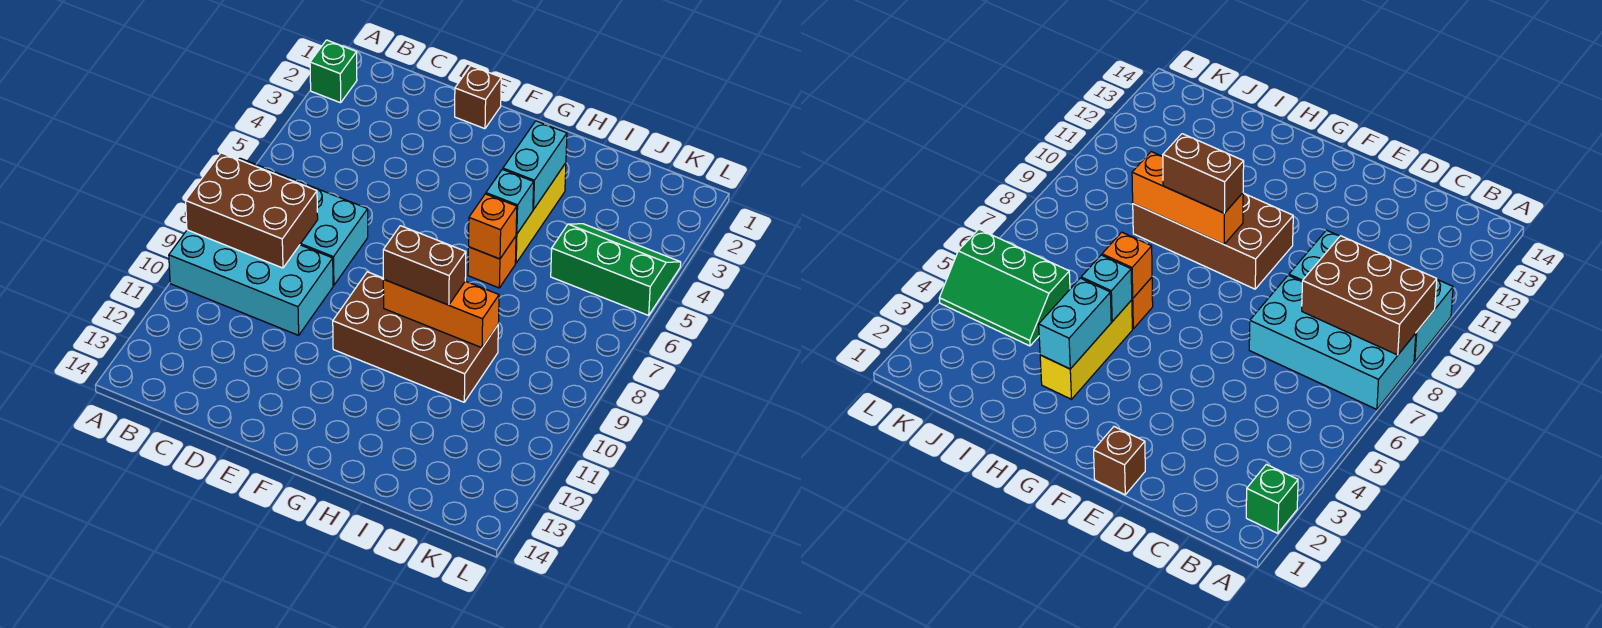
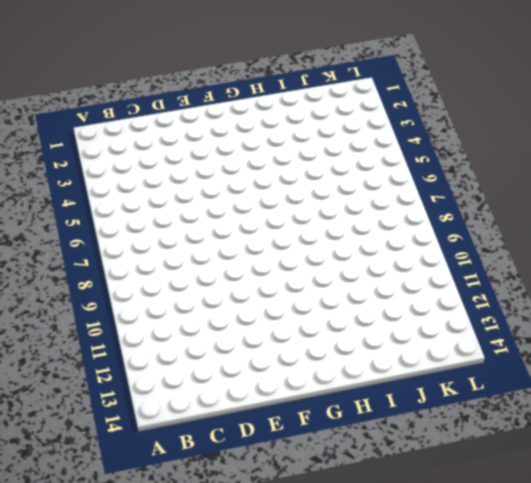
none -> green 1x1 brick [310,40,357,103]
none -> cyan 2x4 brick [239,158,368,285]
none -> cyan 2x4 brick [169,230,333,335]

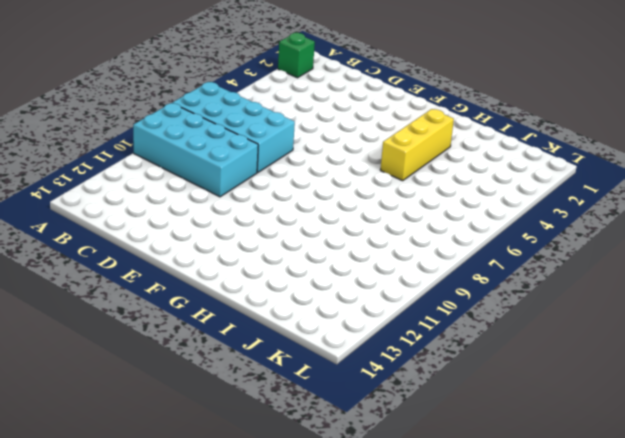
none -> brown 1x1 brick [455,66,501,129]
none -> brown 2x4 brick [333,272,498,402]
none -> orange 1x1 brick [468,236,516,288]

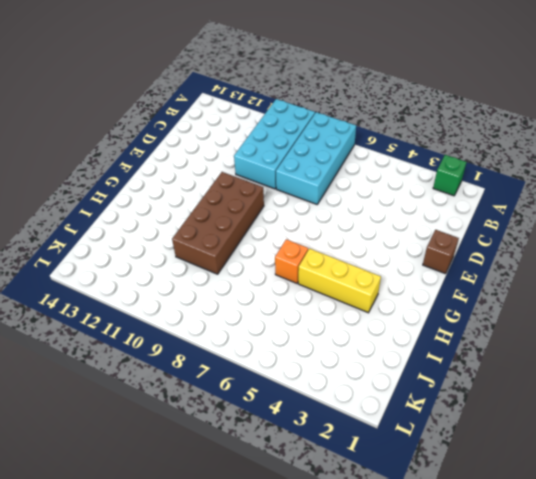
none -> green 2x3 slope [551,224,681,315]
none -> brown 2x3 brick [186,153,318,268]
none -> orange 1x3 brick [383,279,499,348]

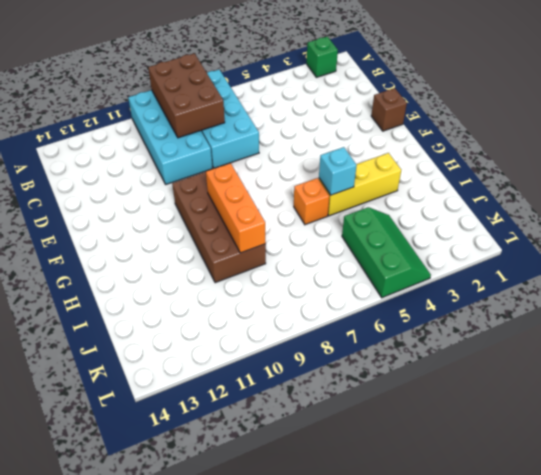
none -> cyan 1x2 brick [503,121,567,209]
none -> orange 1x1 brick [469,194,517,259]
none -> brown 1x2 brick [383,226,466,305]

